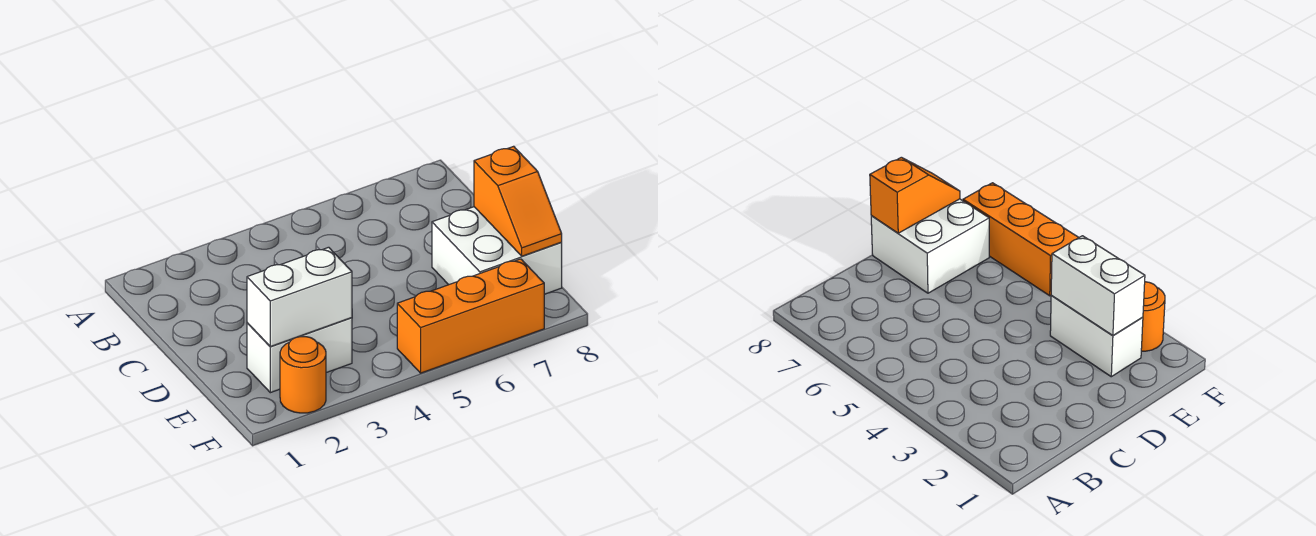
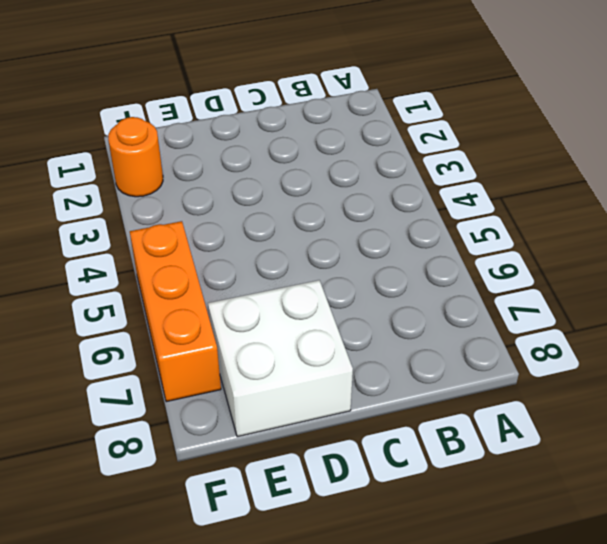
none -> white 1x2 brick [247,318,352,393]
none -> orange 1x2 slope [474,146,562,256]

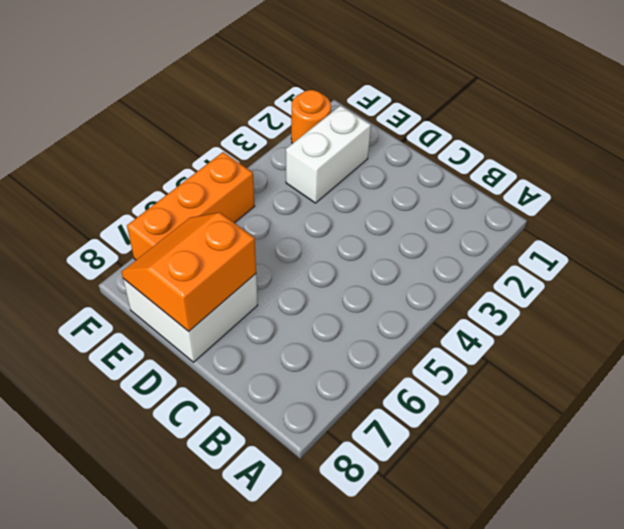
orange 2x2 slope [122,212,256,331] -> orange 1x2 slope [474,146,562,256]
none -> white 1x2 brick [247,247,352,347]

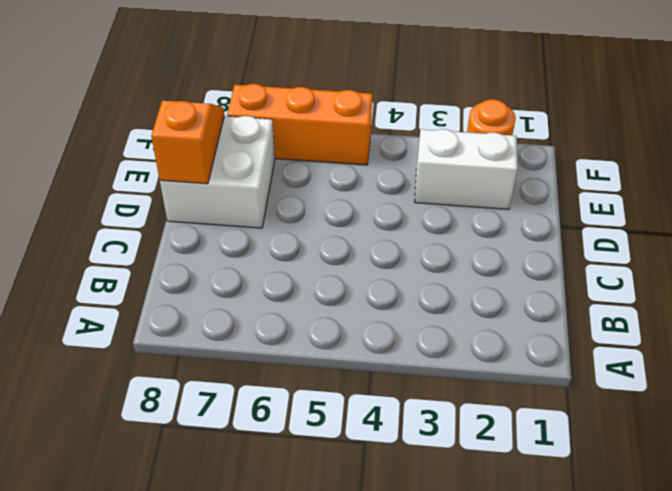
none -> white 1x2 brick [247,247,352,347]

